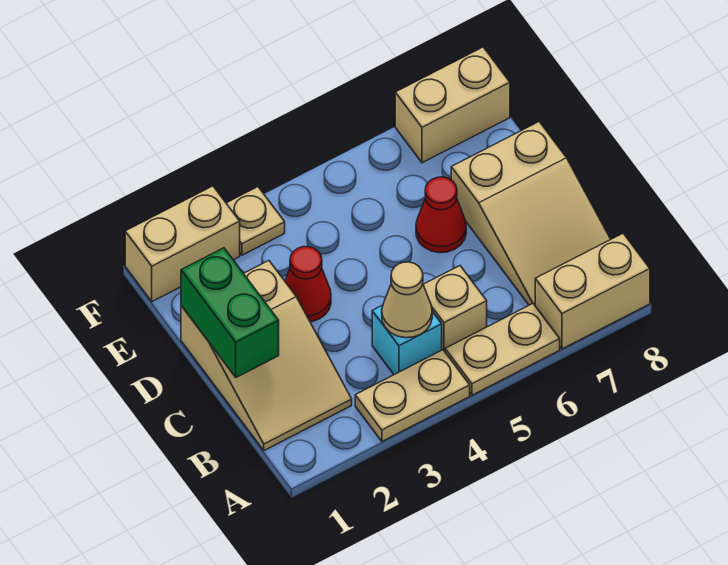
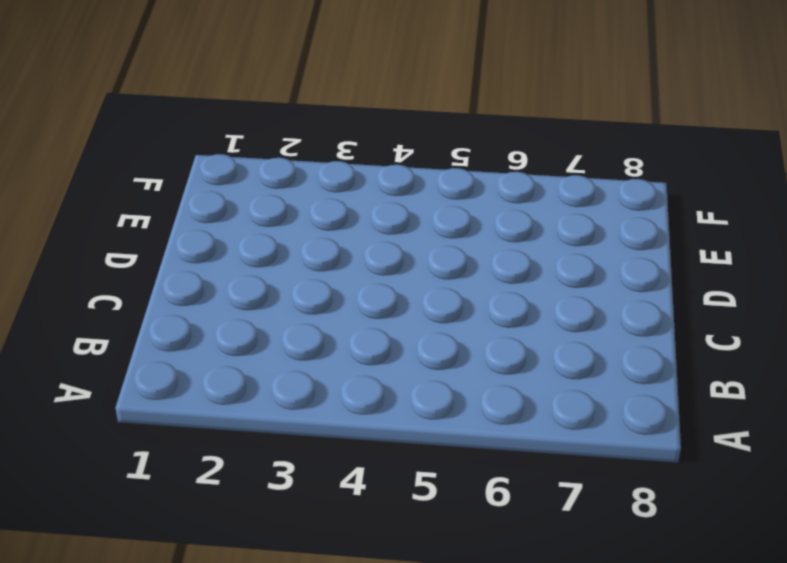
none -> tan 1x2 plate [355,350,470,441]
none -> tan 1x2 plate [445,304,560,395]
none -> tan 1x2 brick [535,233,650,349]

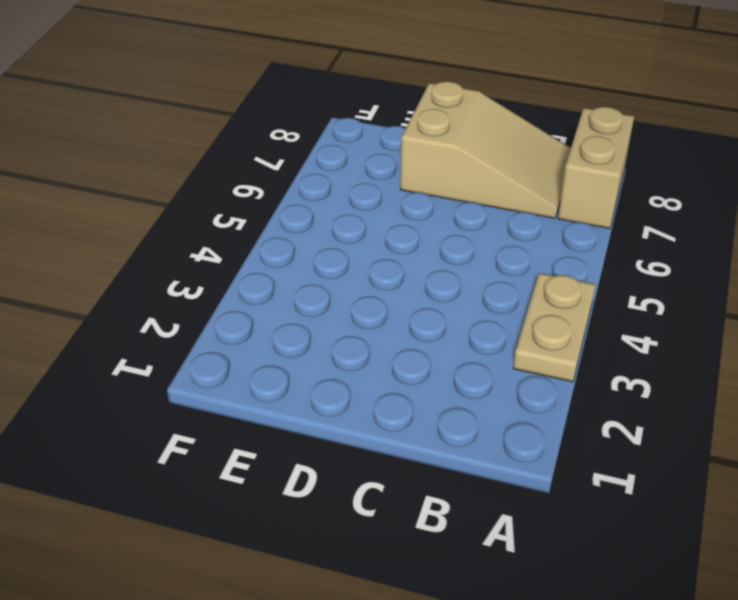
none -> tan 1x2 plate [445,304,560,395]
none -> tan 2x3 slope [181,261,352,450]
none -> cyan 1x1 brick [372,305,442,375]

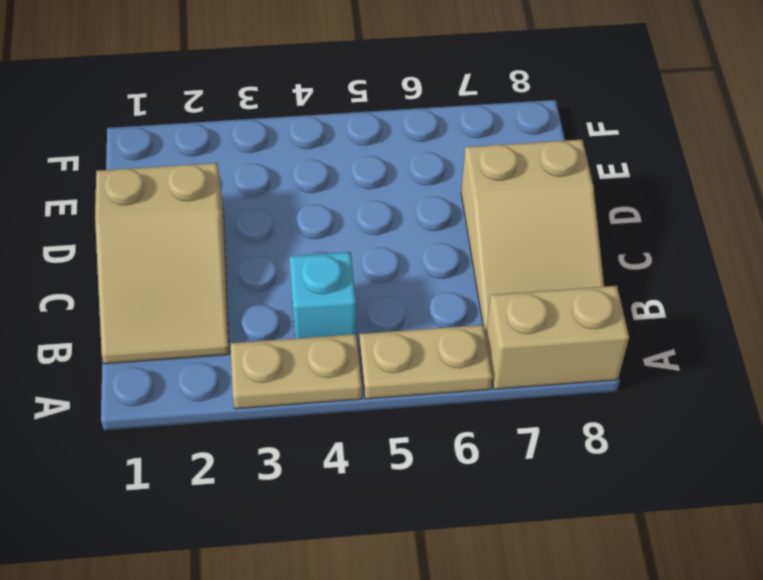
none -> tan 1x1 brick [423,266,487,351]
none -> red 1x1 cone [285,247,331,322]
none -> red 1x1 cone [416,177,466,253]

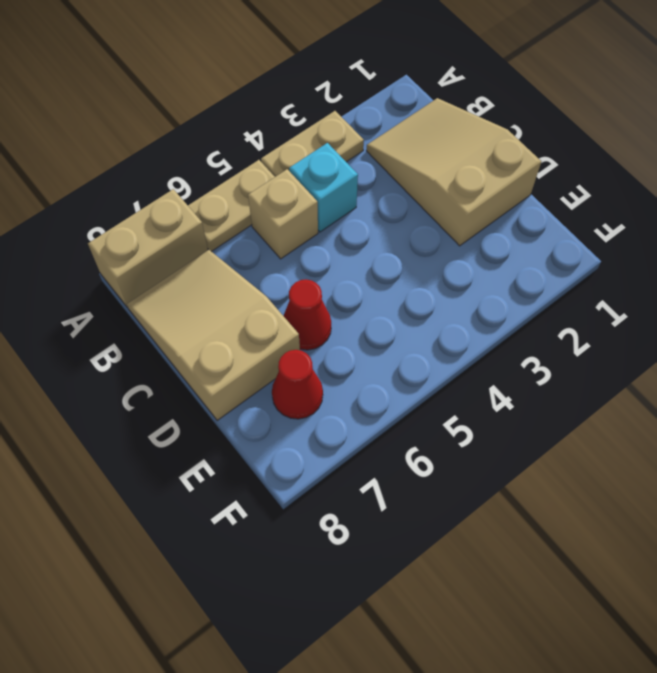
red 1x1 cone [272,350,323,419] -> red 1x1 cone moved to [285,247,331,322]
none -> tan 1x2 brick [125,186,240,301]
none -> tan 1x1 plate [226,187,285,255]
none -> tan 1x2 brick [395,47,510,163]

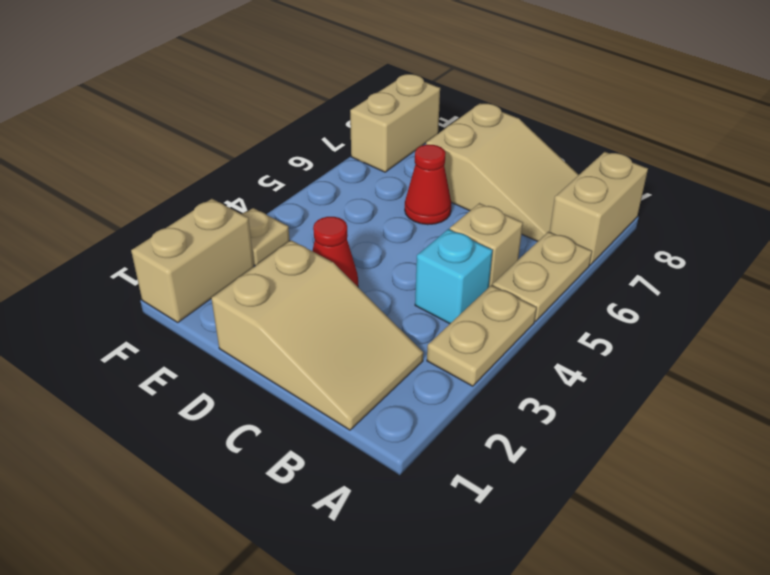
none -> tan 1x1 cone [382,262,432,338]
none -> green 1x2 brick [181,248,279,377]

